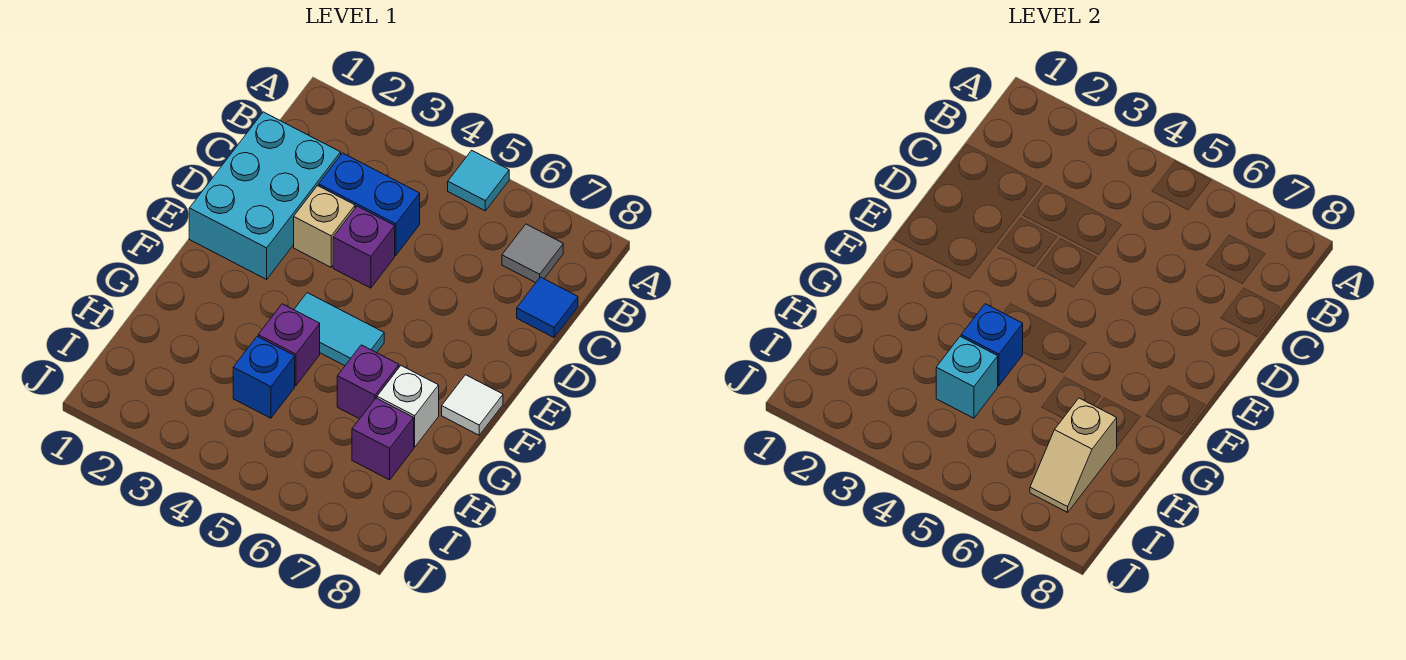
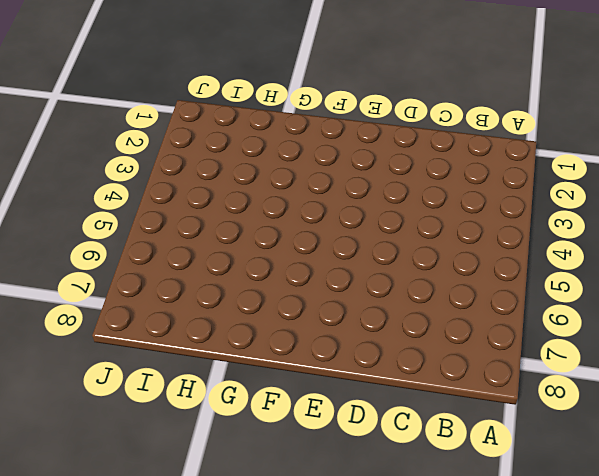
none -> cyan 1x1 tile [448,150,509,211]
none -> grey 1x1 tile [502,224,563,283]
none -> cyan 2x3 brick [189,112,341,279]

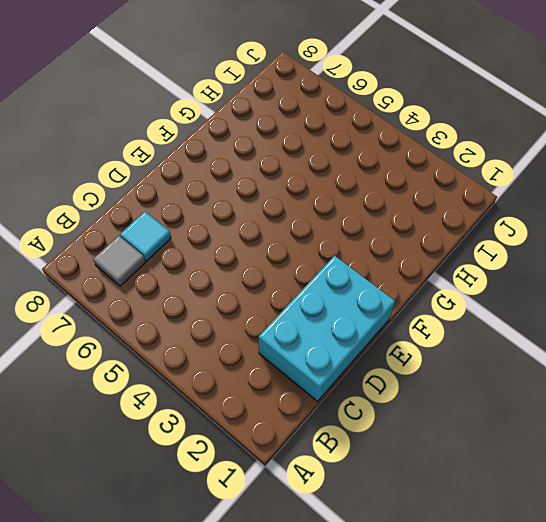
cyan 1x1 tile [120,212,171,261] -> cyan 1x1 tile moved to [448,150,509,211]
none -> blue 1x2 brick [319,153,420,255]
none -> blue 1x1 tile [517,277,578,337]
none -> tan 1x1 brick [294,186,355,267]

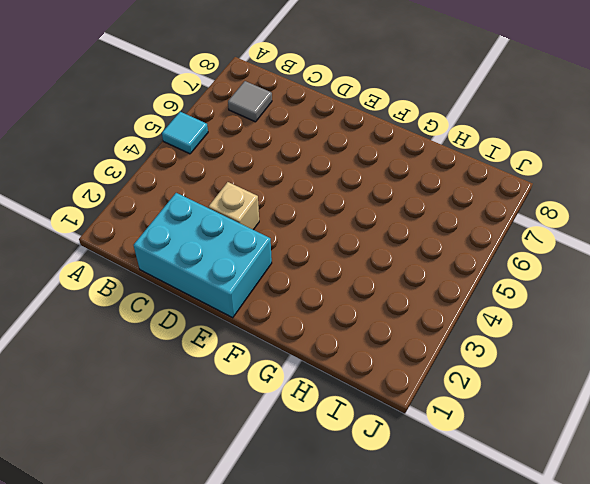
none -> blue 1x2 brick [319,153,420,255]
none -> blue 1x1 tile [517,277,578,337]
none -> purple 1x1 brick [333,206,395,288]

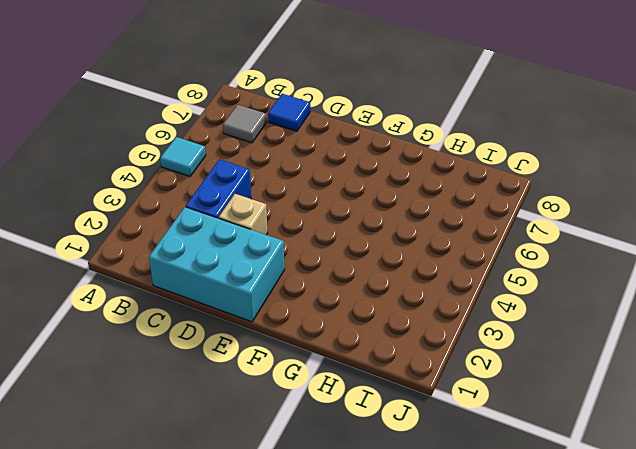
none -> purple 1x1 brick [333,206,395,288]
none -> cyan 1x2 tile [294,293,384,366]
none -> white 1x1 tile [442,375,503,435]

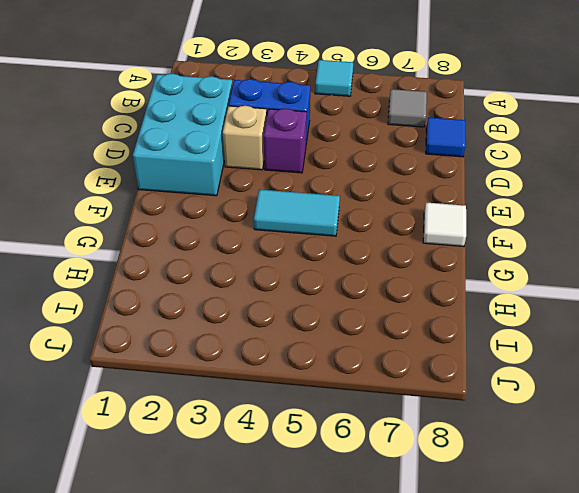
none -> purple 1x1 brick [258,304,320,386]
none -> purple 1x1 brick [337,345,399,419]
none -> white 1x1 brick [377,366,439,447]

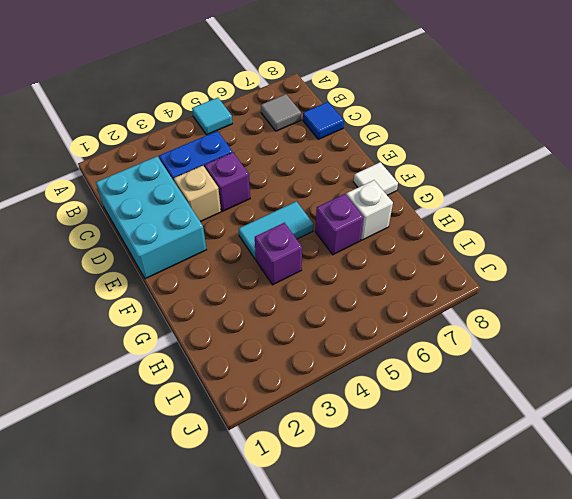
none -> blue 1x1 brick [233,336,295,418]
none -> purple 1x1 brick [352,398,414,480]
none -> blue 1x1 brick [961,304,1023,386]

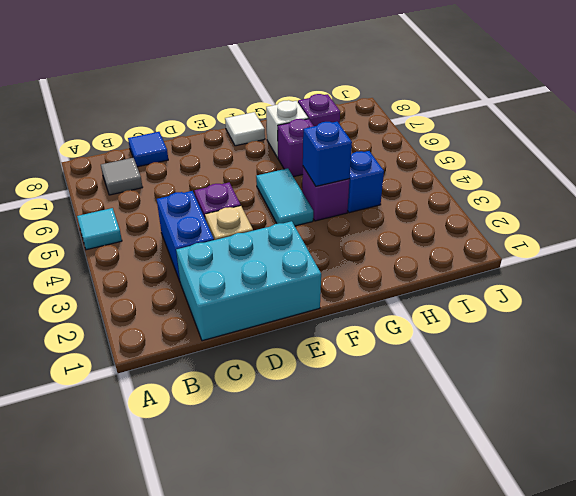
none -> cyan 1x1 brick [936,336,998,418]
none -> tan 1x2 slope [1030,398,1117,512]

